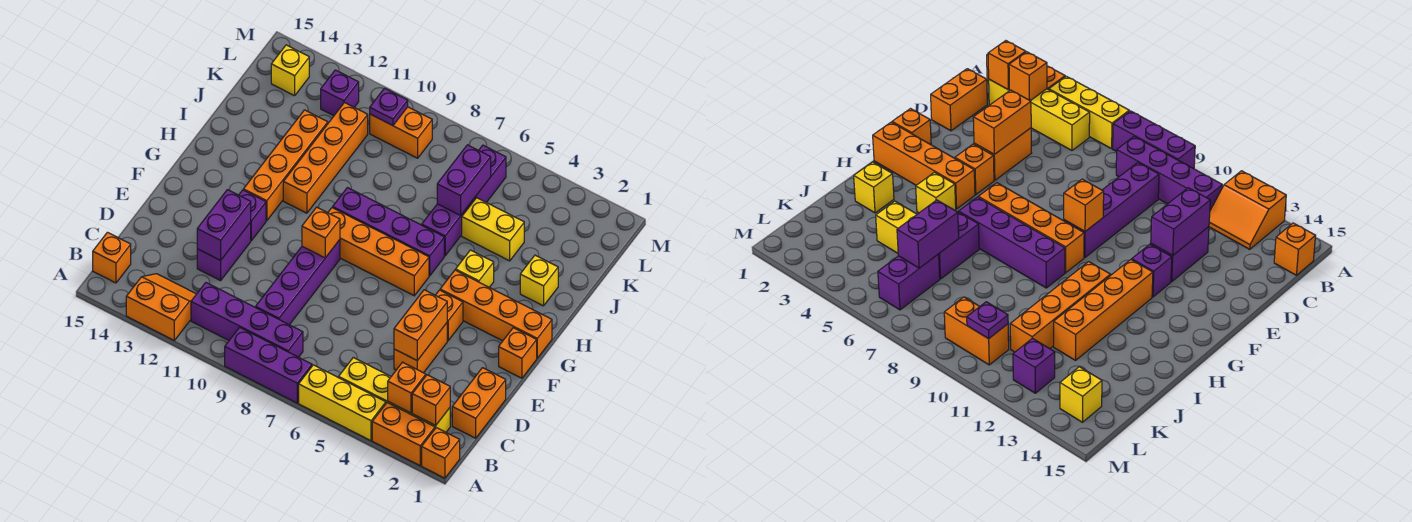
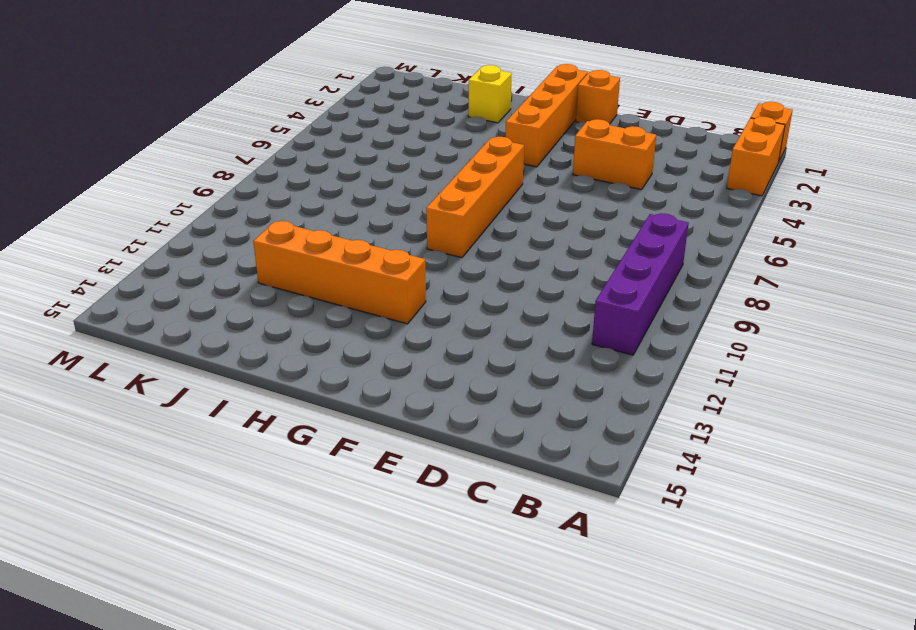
none -> yellow 1x3 brick [299,365,386,441]
none -> purple 1x3 brick [225,327,312,403]
none -> orange 2x2 slope [126,274,196,340]
none -> yellow 1x4 brick [339,357,450,432]

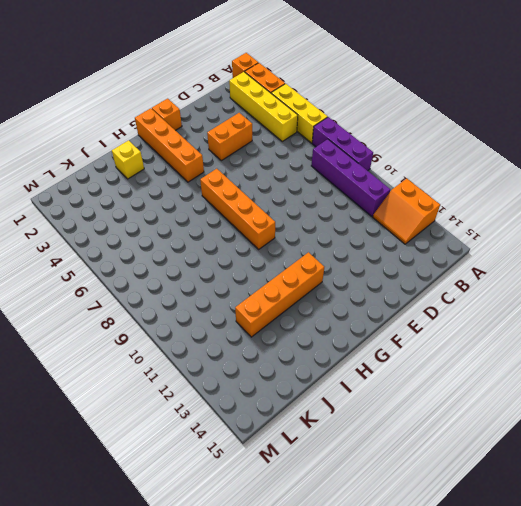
none -> orange 1x1 brick [93,232,131,283]
none -> orange 1x2 brick [452,368,506,438]
none -> purple 1x4 brick [256,240,340,325]
none -> purple 1x2 brick [197,222,251,281]

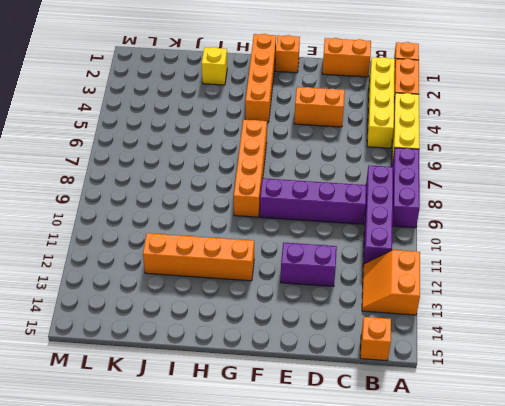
none -> orange 1x1 brick [436,290,463,341]
none -> purple 1x1 brick [239,190,266,240]
none -> yellow 1x1 brick [456,250,494,287]
none -> purple 1x4 brick [333,188,444,276]

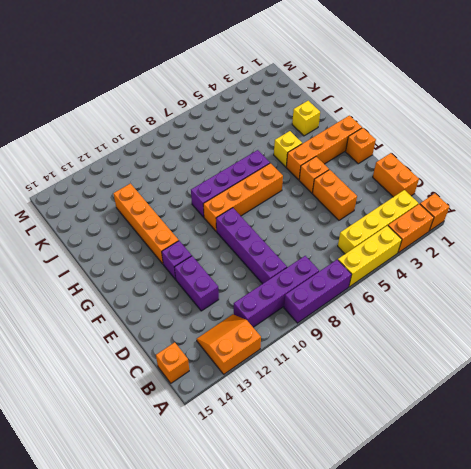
none -> orange 1x4 brick [283,103,368,213]
none -> purple 1x2 brick [422,198,475,256]
none -> yellow 1x2 brick [462,198,524,261]
none -> purple 1x2 brick [475,145,506,202]

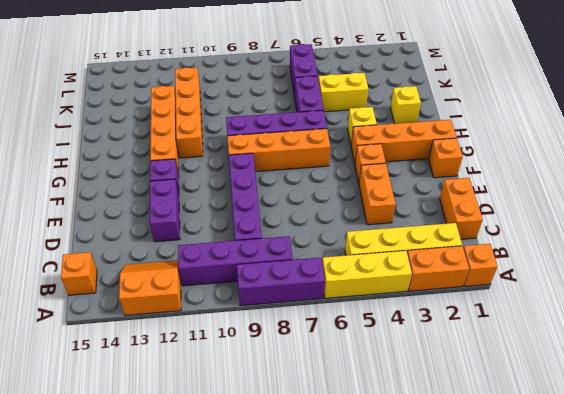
none -> orange 1x2 brick [370,107,432,158]
none -> purple 1x1 brick [321,70,359,116]
none -> yellow 1x1 brick [271,45,309,96]
none -> orange 1x1 brick [412,375,450,426]

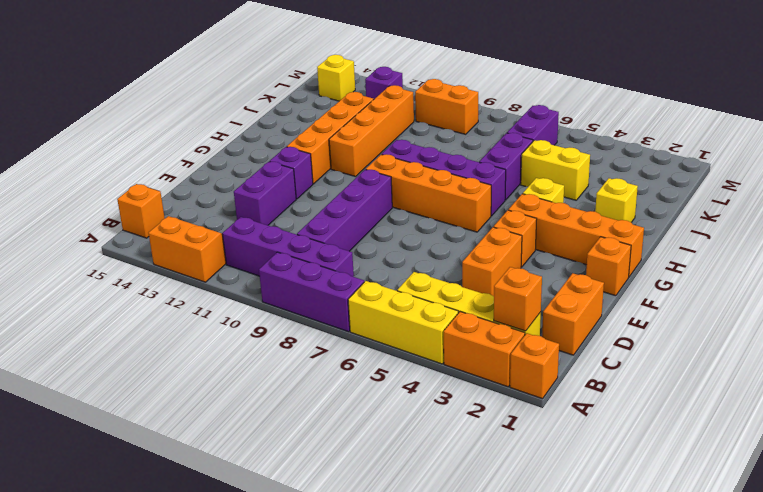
none -> orange 1x1 brick [388,362,426,413]
none -> orange 1x2 brick [394,290,447,360]
none -> purple 1x2 brick [197,190,251,260]
none -> orange 1x1 brick [302,207,340,258]

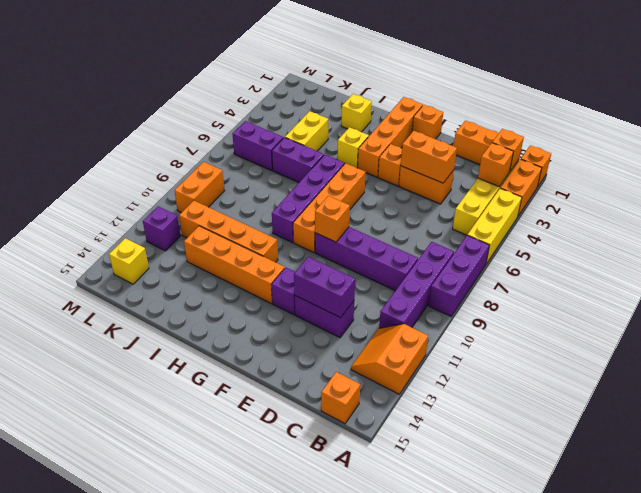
none -> purple 1x2 brick [437,145,491,215]
none -> purple 1x1 plate [370,88,408,126]

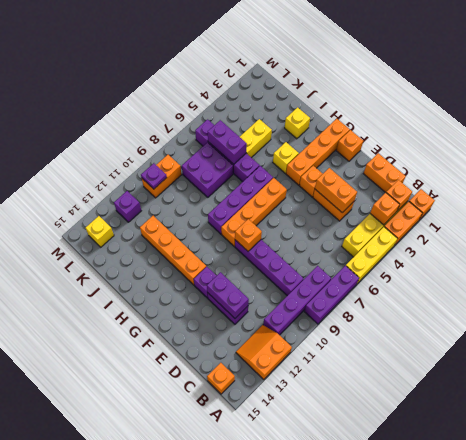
purple 2x2 brick [182,143,233,197] -> none
none -> orange 1x4 brick [283,103,368,213]

